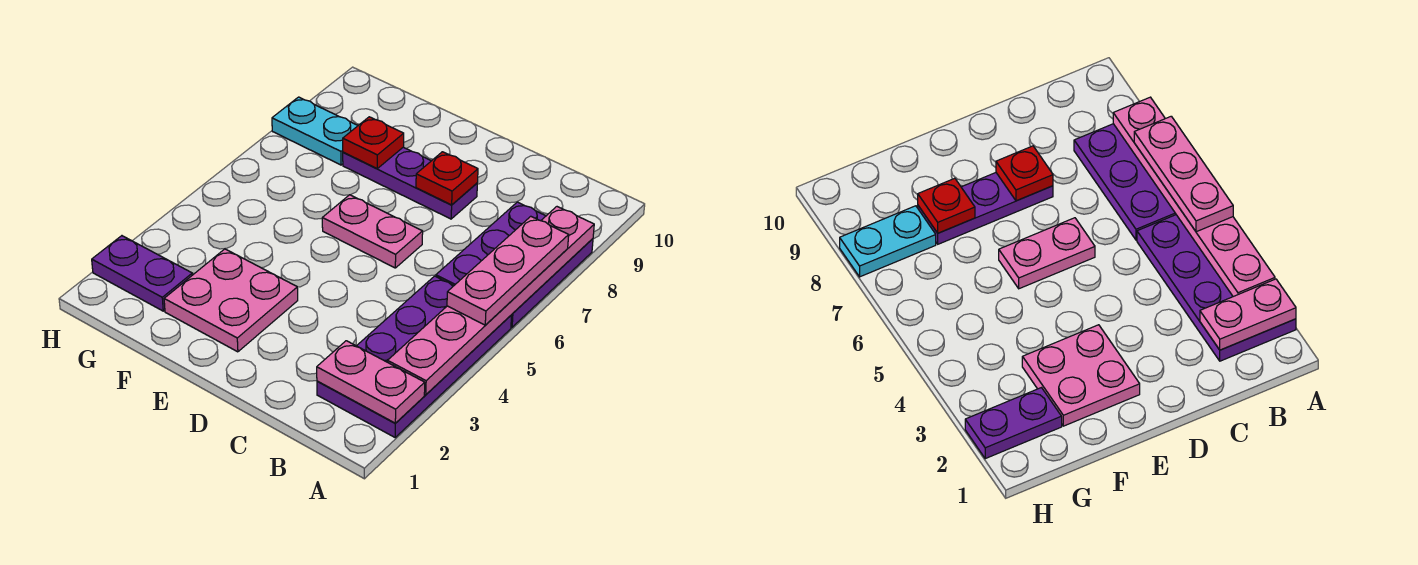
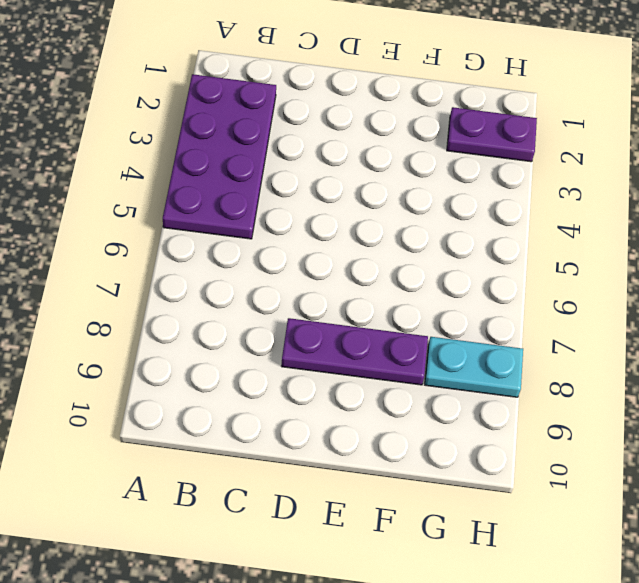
none -> purple 2x3 plate [436,202,593,327]
none -> pink 1x2 plate [322,195,423,268]
none -> pink 2x2 plate [164,249,298,352]

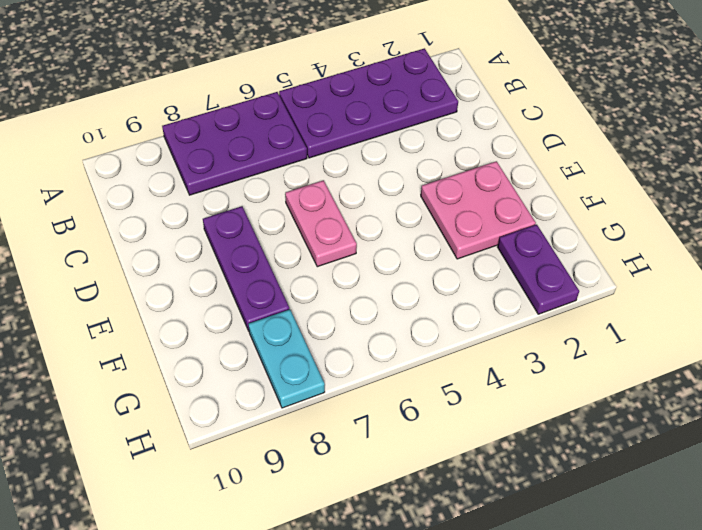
none -> pink 1x2 plate [317,341,425,423]
none -> pink 1x6 plate [388,207,594,395]
none -> red 1x1 plate [416,152,478,205]

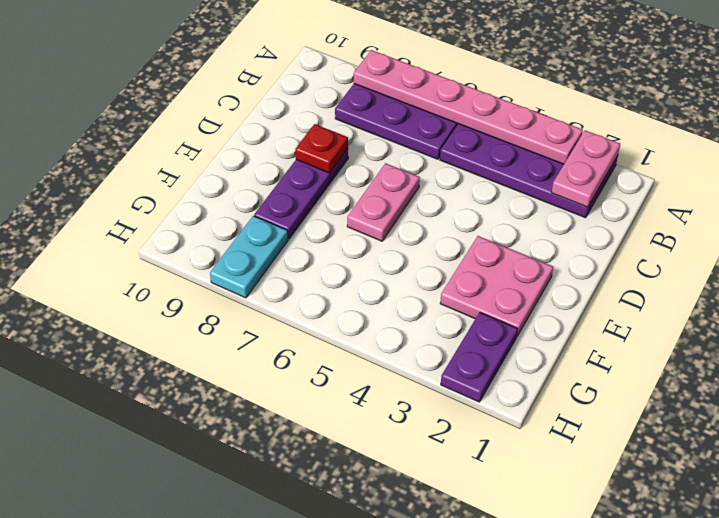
none -> red 1x1 plate [343,117,404,169]
none -> pink 1x3 plate [447,216,569,325]

